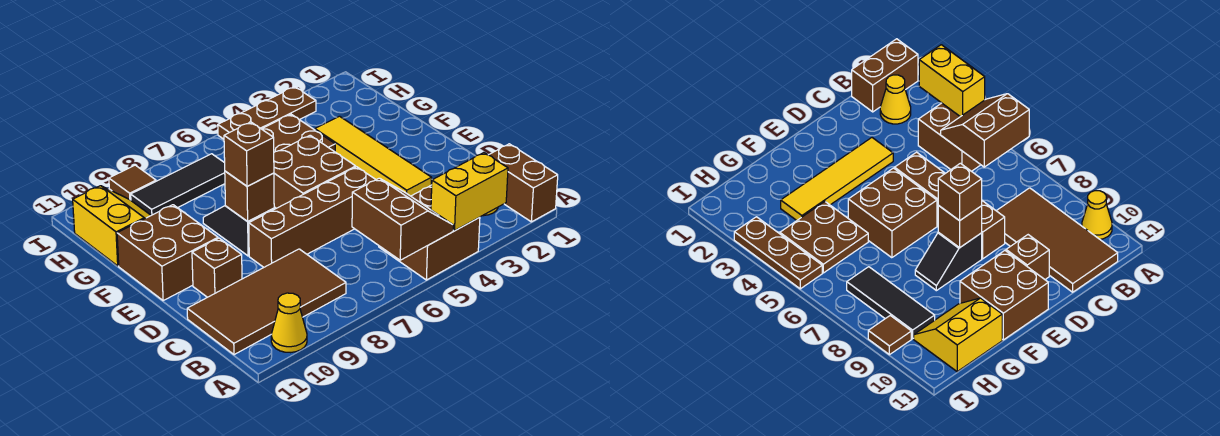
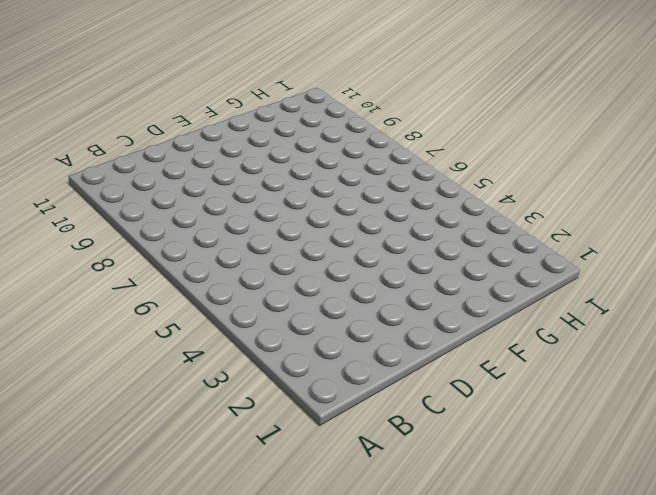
none -> brown 1x2 brick [489,144,558,222]
none -> brown 2x2 brick [379,185,480,280]
none -> yellow 1x1 cone [271,293,307,353]

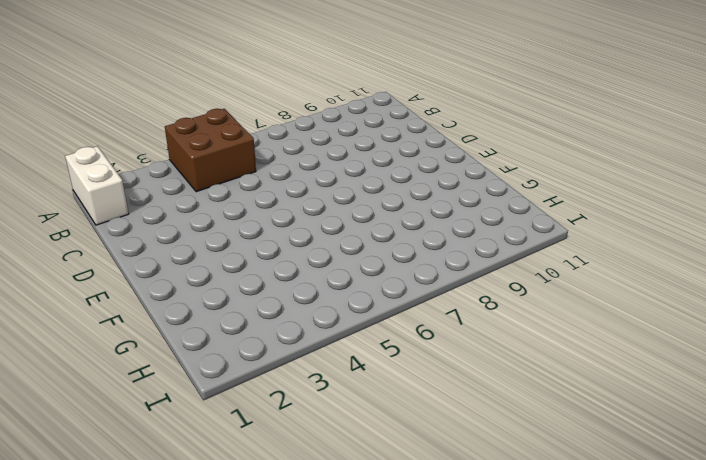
white 1x2 brick [65,146,129,225] -> brown 1x2 brick [489,144,558,222]
none -> yellow 1x1 cone [271,293,307,353]
none -> yellow 1x1 cone [880,75,911,124]
none -> brown 2x4 tile [187,249,346,355]

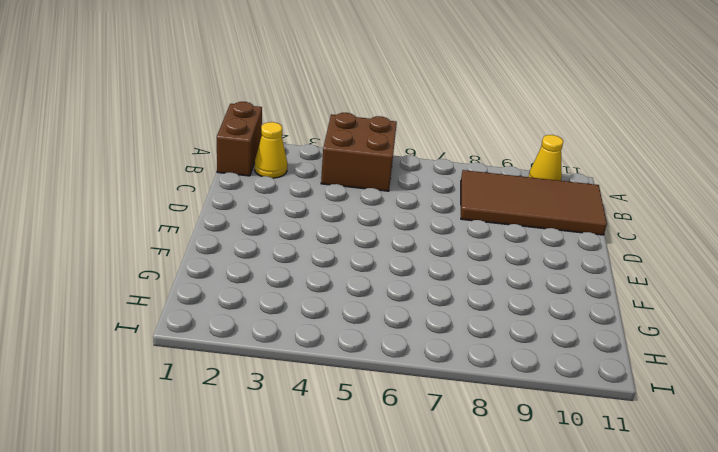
none -> yellow 1x4 tile [315,116,432,196]
none -> brown 1x4 brick [249,167,376,267]
none -> brown 1x1 brick [192,238,242,297]

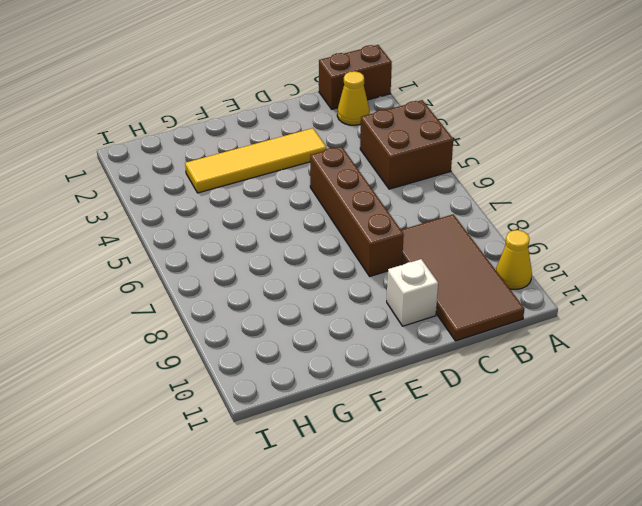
white 1x1 brick [387,259,438,326] -> brown 1x1 brick [192,238,242,297]
none -> brown 2x2 brick [274,135,356,208]
none -> black 1x2 slope [203,206,274,256]
none -> brown 2x2 brick [117,205,218,300]

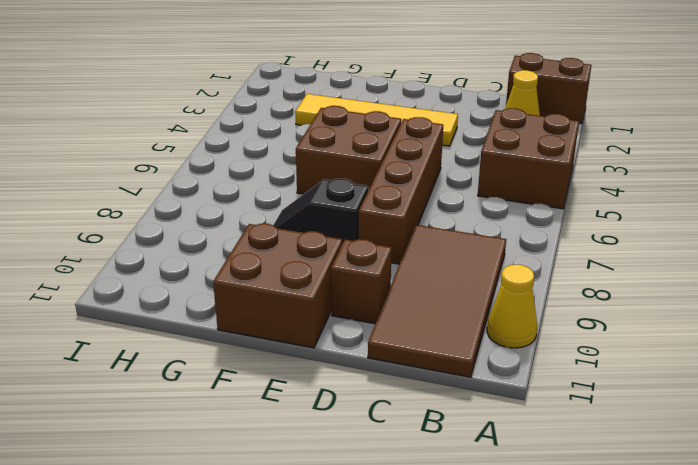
none -> brown 2x2 plate [262,114,335,152]
none -> yellow 2x2 slope [73,186,151,266]
none -> black 1x3 tile [131,154,225,215]

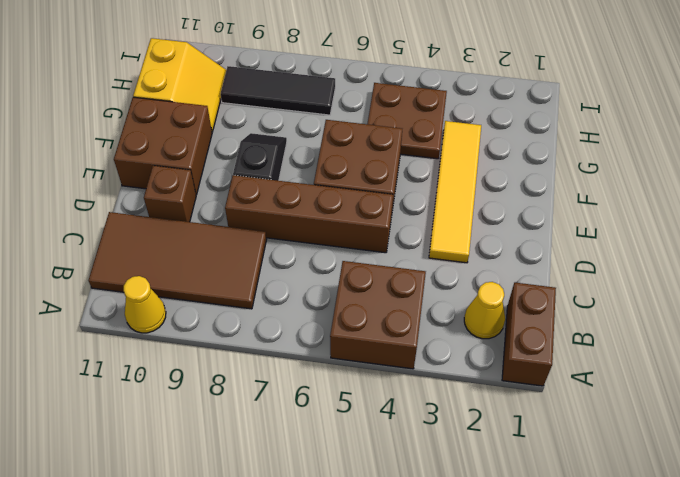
none -> brown 1x3 plate [218,87,316,139]
none -> brown 1x1 tile [109,165,156,200]
none -> yellow 1x2 brick [431,153,508,231]

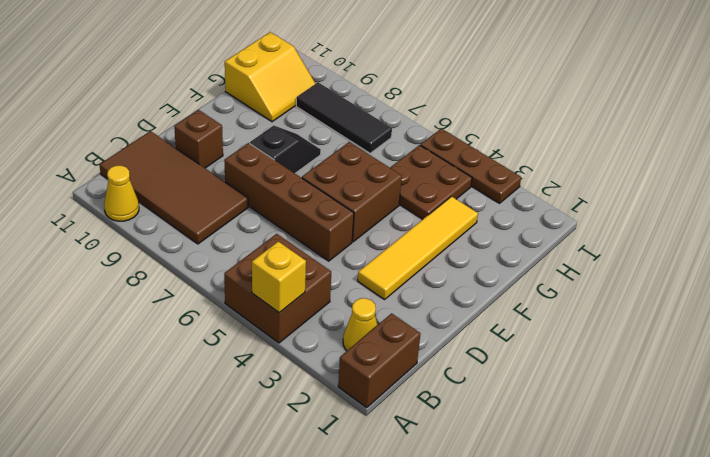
yellow 1x1 brick [252,242,306,313] -> yellow 1x2 brick [431,153,508,231]
none -> brown 2x2 brick [117,205,218,300]
none -> brown 1x1 tile [109,165,156,200]
none -> brown 2x2 slope [352,178,453,260]

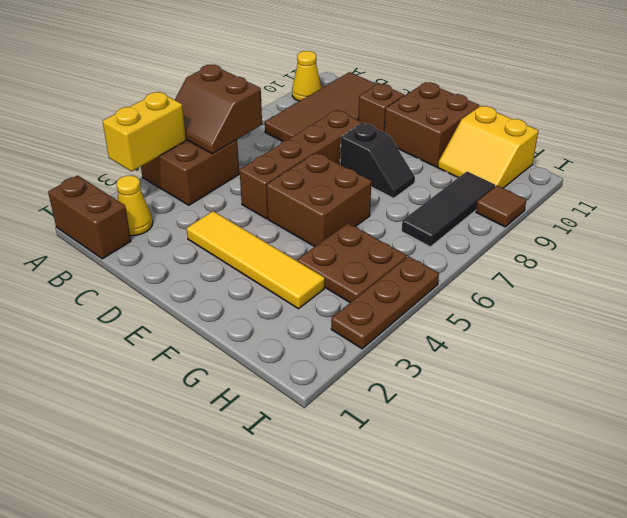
none -> brown 1x1 brick [225,171,274,221]
none -> brown 1x1 brick [224,122,274,186]

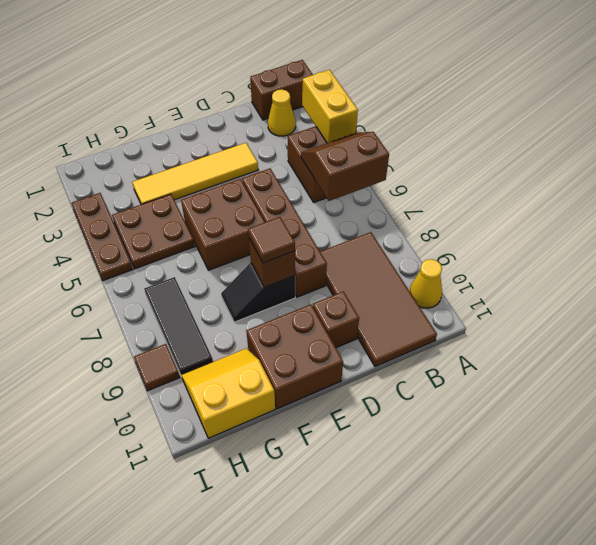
brown 1x1 tile [248,217,295,263] -> brown 1x1 brick [224,122,274,186]

